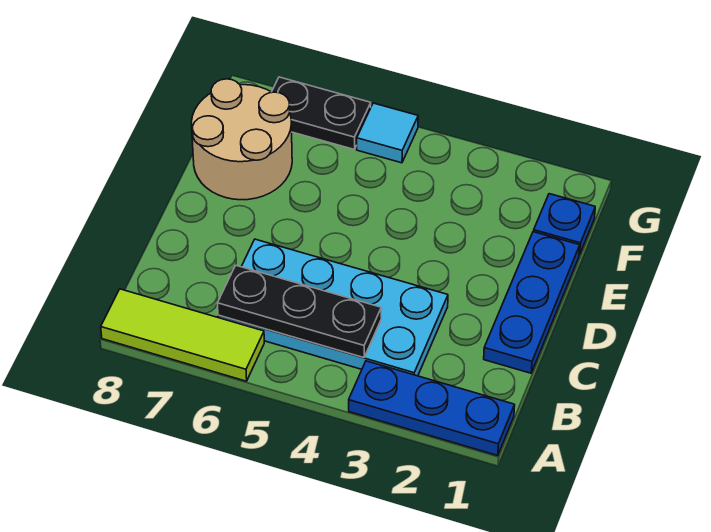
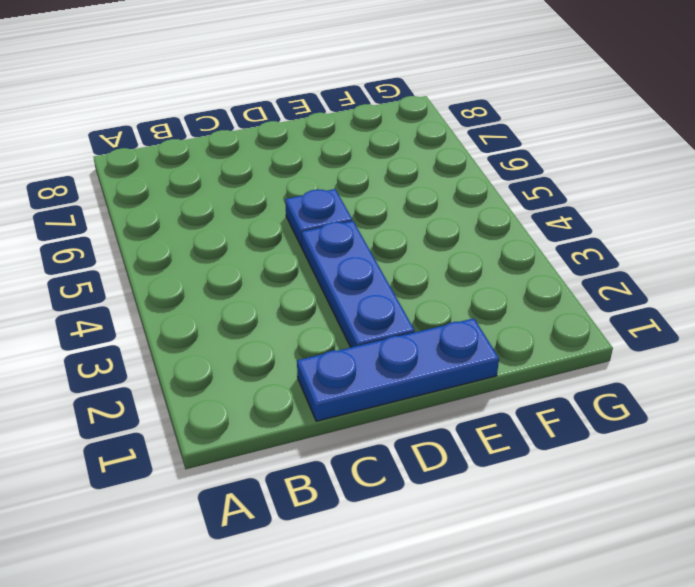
blue 1x3 plate [302,221,415,347] -> blue 1x3 plate moved to [349,361,515,456]
blue 1x1 plate [285,189,352,247] -> blue 1x1 plate moved to [534,194,595,255]
none -> lime 1x3 tile [101,289,264,381]
none -> cyan 2x4 plate [218,239,448,376]

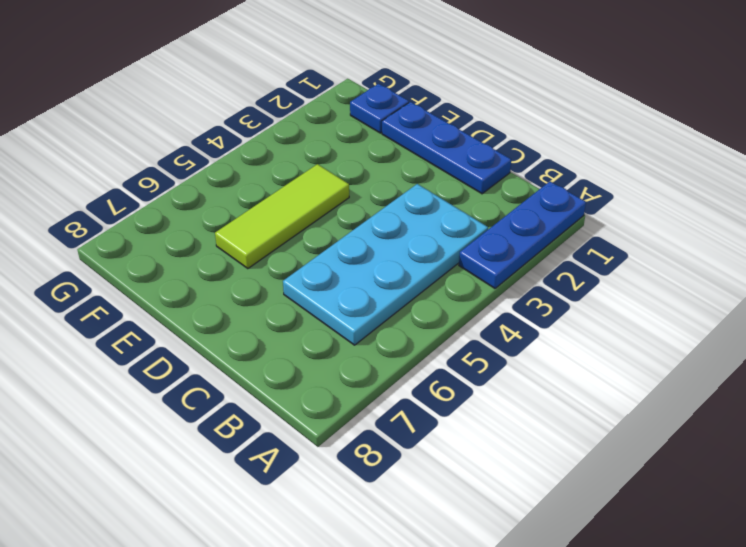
lime 1x3 tile [215,164,349,269] -> lime 1x3 tile moved to [101,289,264,381]
none -> tan 2x2 round brick [192,79,292,200]
none -> cyan 1x1 tile [357,103,418,163]

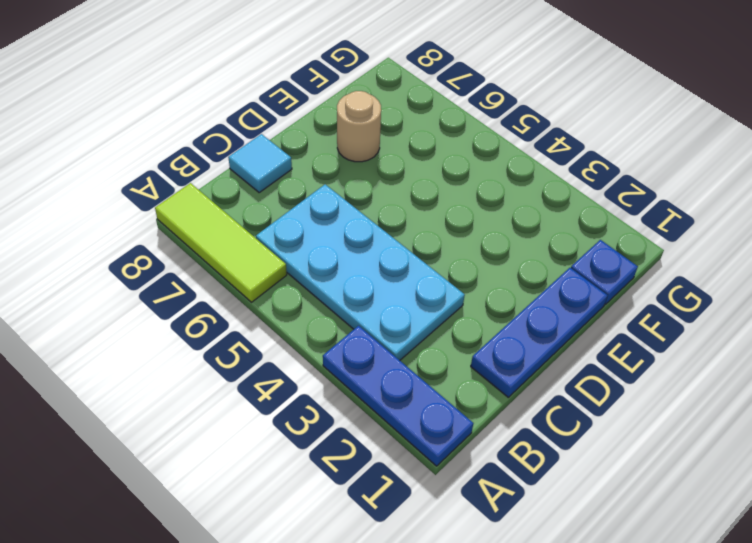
cyan 1x1 tile [228,134,292,192] -> cyan 1x1 tile moved to [357,103,418,163]
tan 1x1 round brick [337,91,381,162] -> tan 2x2 round brick [192,79,292,200]
none -> black 1x2 plate [272,77,371,149]
none -> black 1x3 plate [217,266,381,358]

